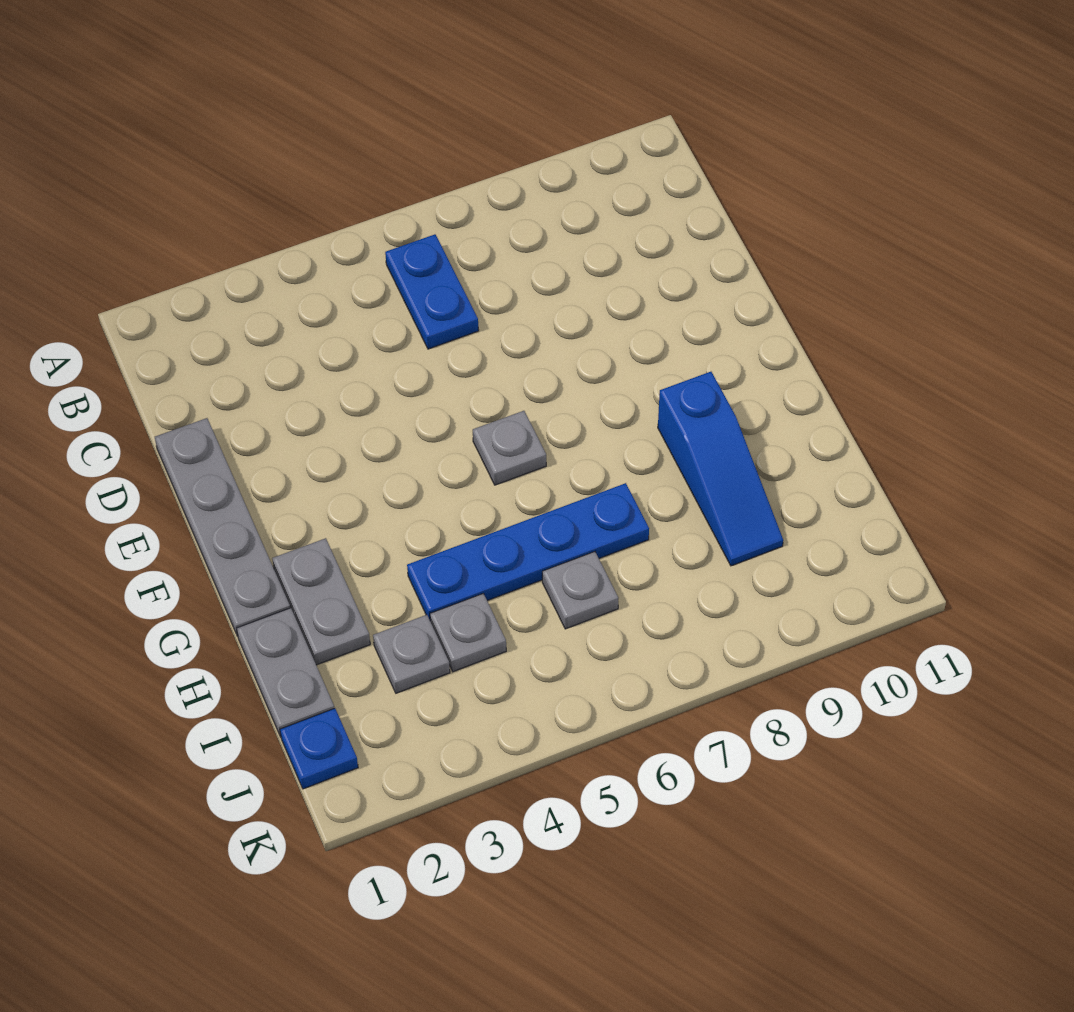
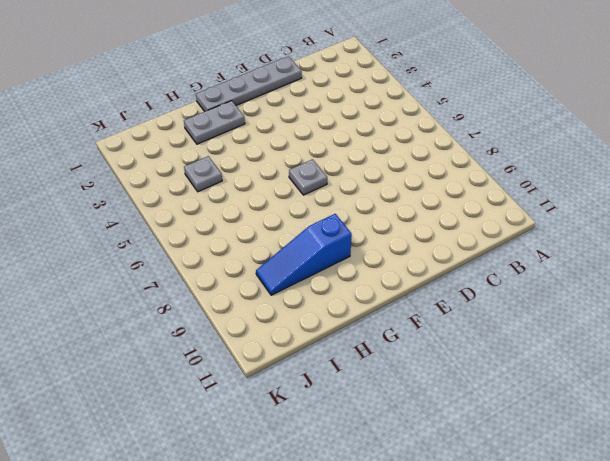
none -> blue 1x2 plate [385,234,479,349]
none -> grey 1x2 plate [236,608,334,737]

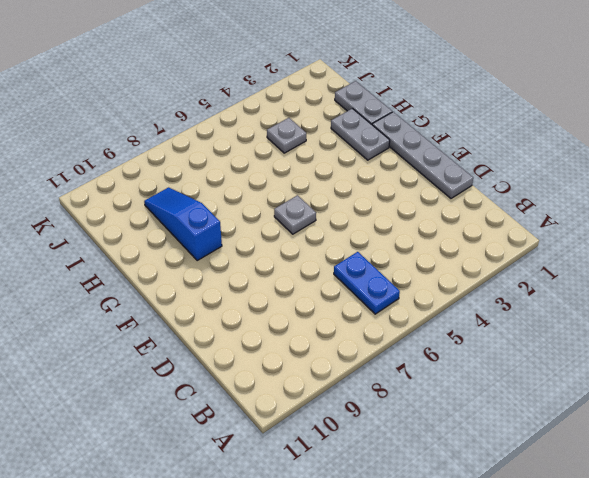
none -> blue 1x4 plate [407,483,649,620]
none -> grey 1x1 plate [373,615,450,693]

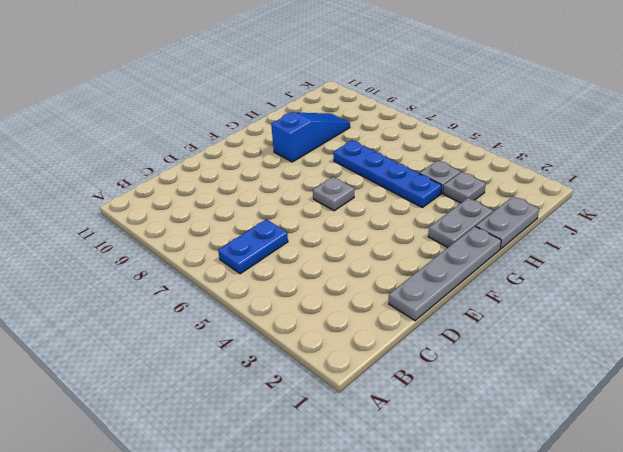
none -> grey 1x1 plate [542,552,618,629]
none -> blue 1x1 plate [280,708,358,789]

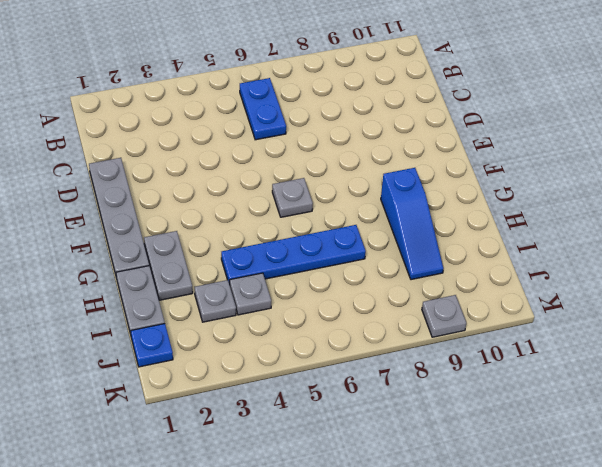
grey 1x1 plate [422,295,466,337] -> grey 1x1 plate moved to [542,552,618,629]

